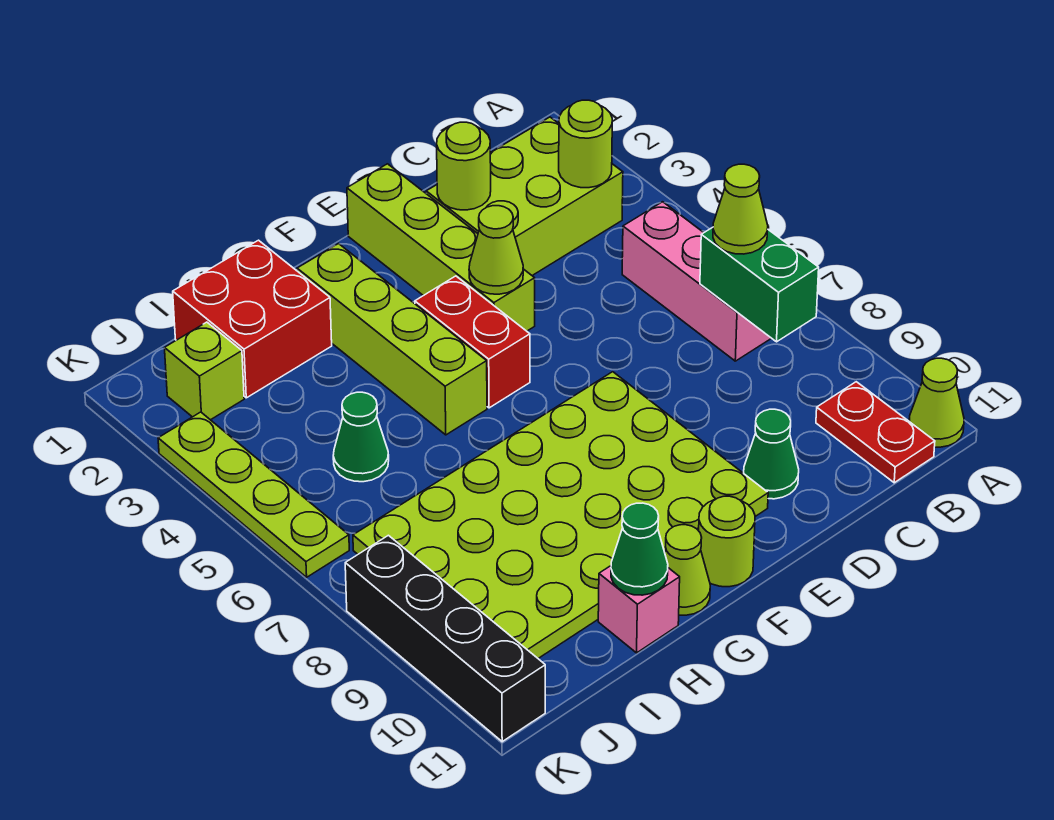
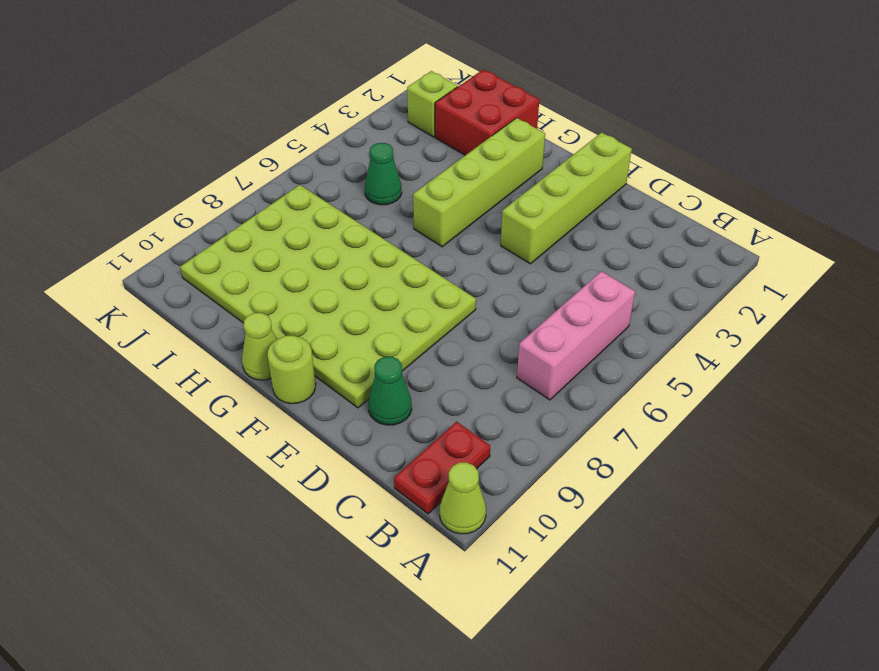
none -> lime 2x3 brick [426,117,623,275]
none -> red 1x2 brick [415,276,530,408]
none -> pink 1x1 brick [598,566,680,653]

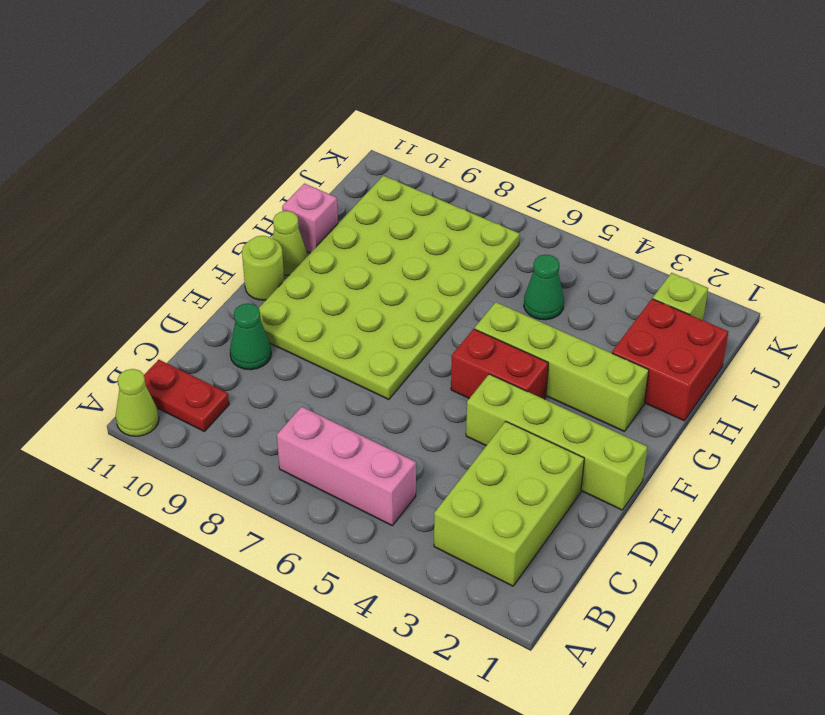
none -> lime 1x4 plate [158,412,349,577]
none -> black 1x4 brick [345,535,545,742]
none -> lime 1x1 round brick [559,100,612,188]

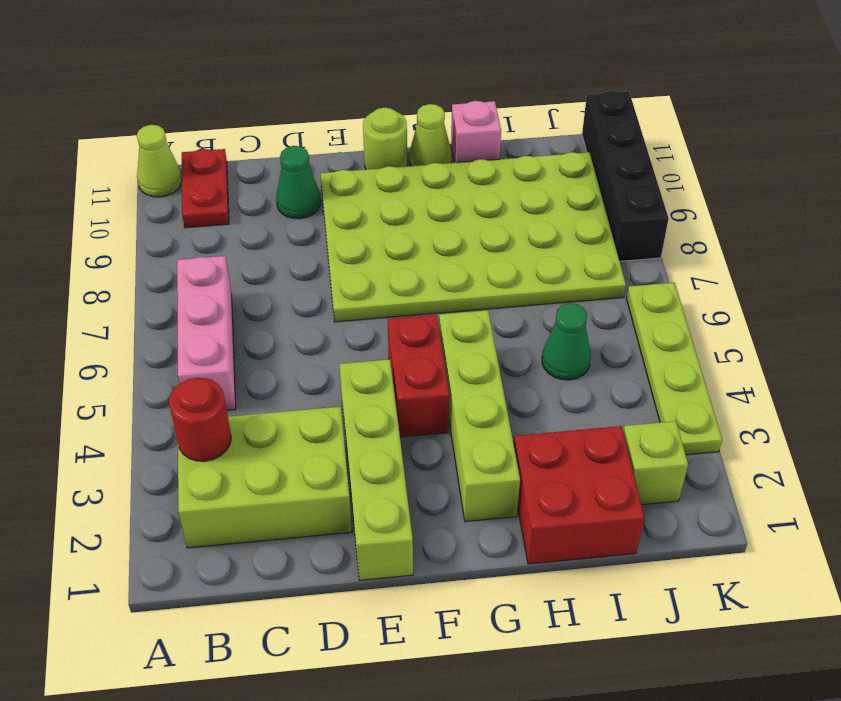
red 1x1 round brick [169,378,231,461] -> lime 1x1 round brick [559,100,612,188]
none -> green 1x2 brick [700,227,819,342]
none -> lime 1x1 round brick [437,122,491,210]
none -> lime 1x1 cone [469,206,523,294]

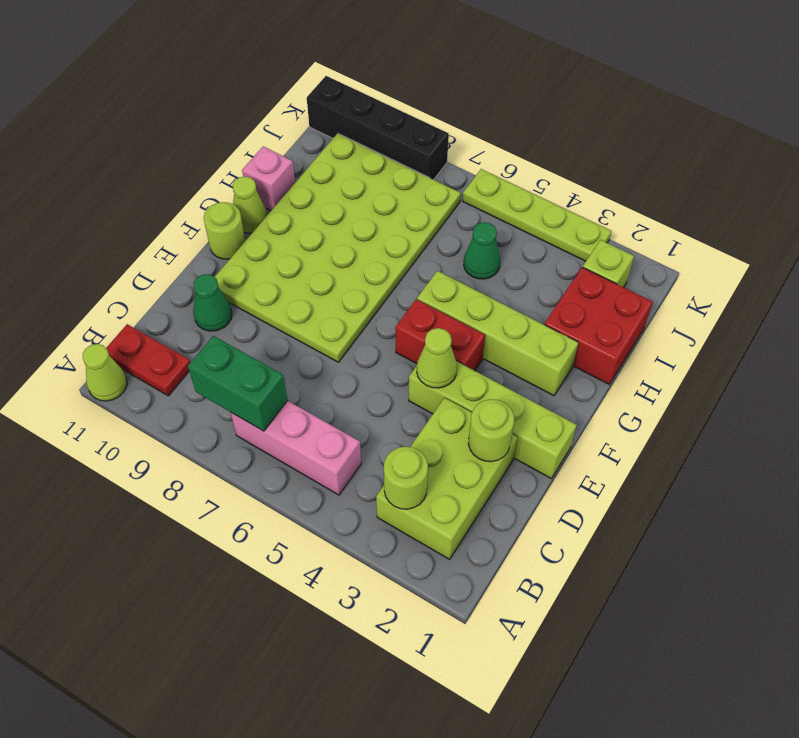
none -> green 1x1 cone [611,503,668,595]
none -> lime 1x1 cone [713,164,768,254]

